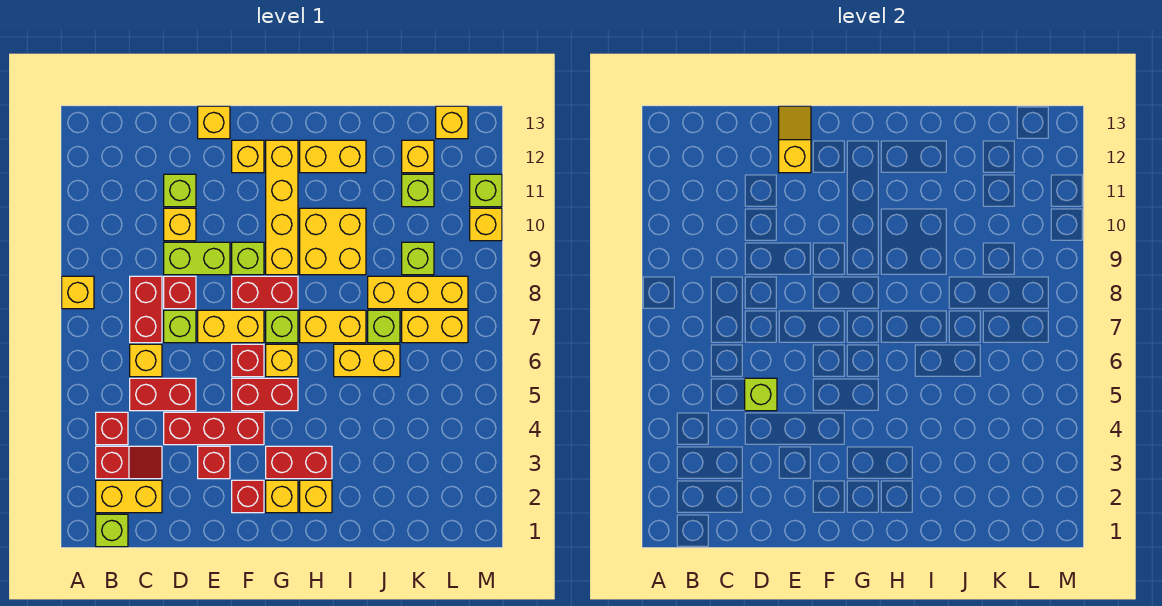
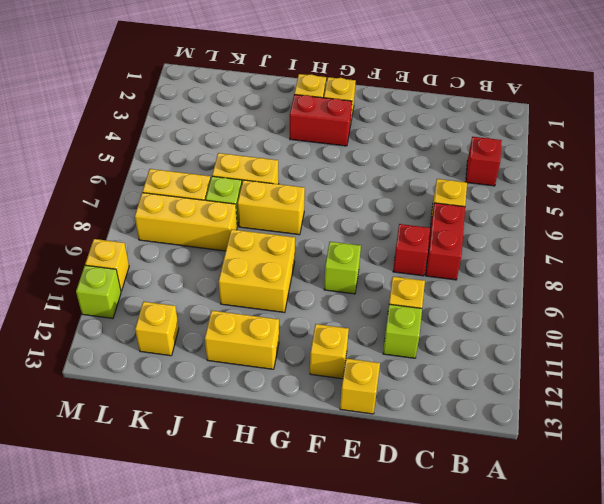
none -> yellow 1x1 brick [62,276,94,309]
none -> lime 1x1 brick [96,514,128,547]
none -> yellow 1x2 brick [96,480,162,513]
none -> red 1x2 slope [96,446,162,479]

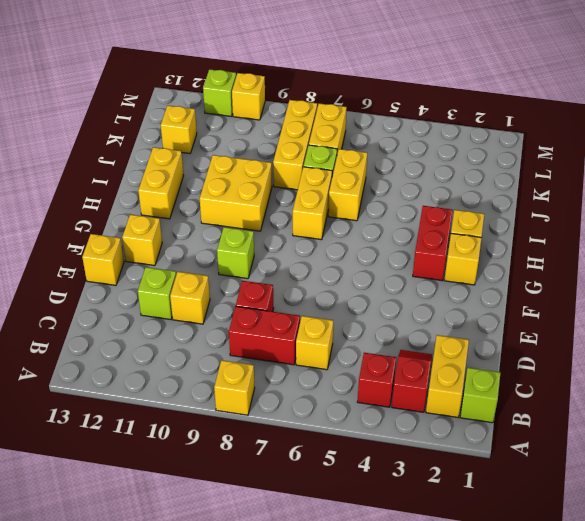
none -> red 1x2 brick [130,378,196,411]
none -> red 1x3 brick [164,412,264,445]
none -> lime 1x1 brick [164,310,196,343]
none -> lime 1x2 brick [164,242,230,275]

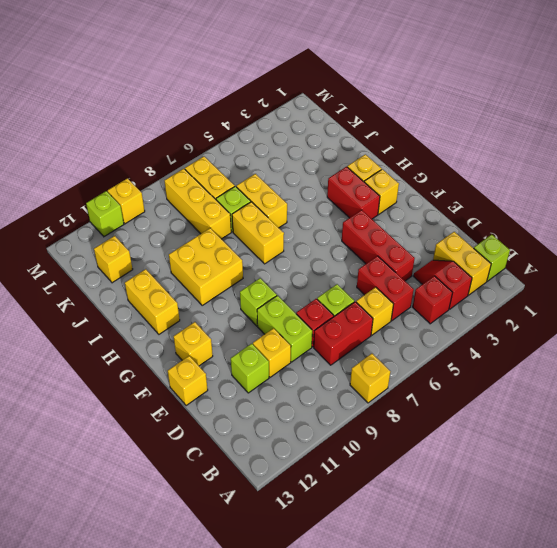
none -> red 1x1 brick [198,446,230,479]
none -> yellow 1x2 brick [198,310,264,343]
none -> red 1x1 brick [232,480,264,513]
none -> red 1x2 brick [232,378,298,411]

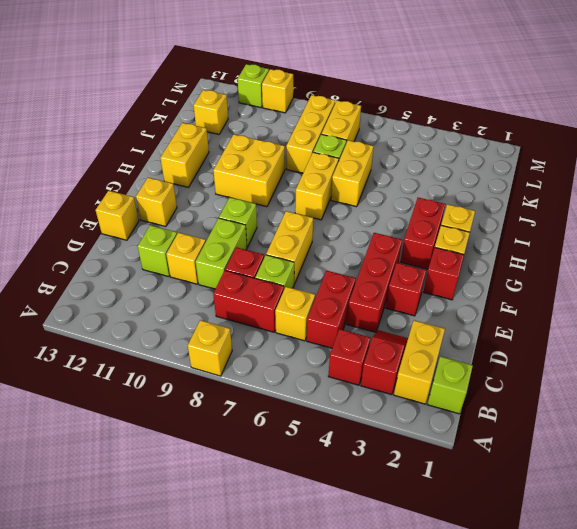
none -> red 1x2 brick [232,378,298,411]
none -> red 1x1 brick [232,344,264,377]
none -> red 1x2 brick [232,276,298,309]
none -> yellow 1x1 brick [266,344,298,377]

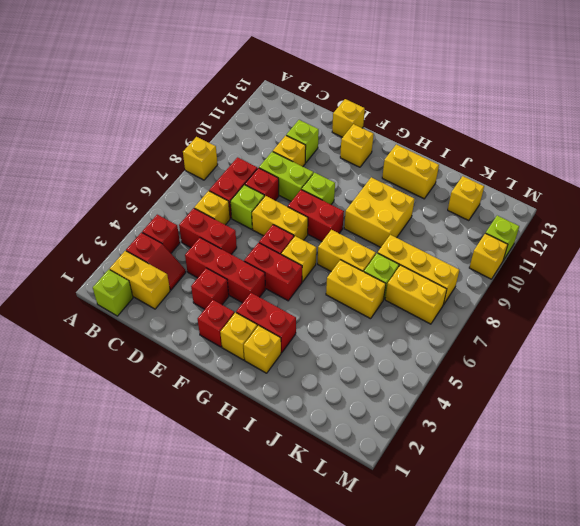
none -> lime 1x1 brick [266,310,298,343]
none -> yellow 1x4 brick [266,140,298,275]
none -> lime 1x1 brick [402,242,434,275]
none -> lime 1x1 brick [402,174,434,207]

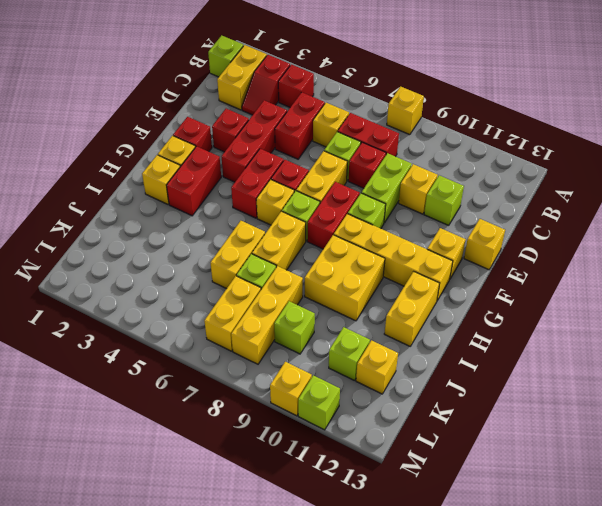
none -> yellow 1x1 brick [436,106,468,139]
none -> lime 1x1 brick [745,378,777,411]
none -> yellow 1x2 slope [779,106,811,173]

